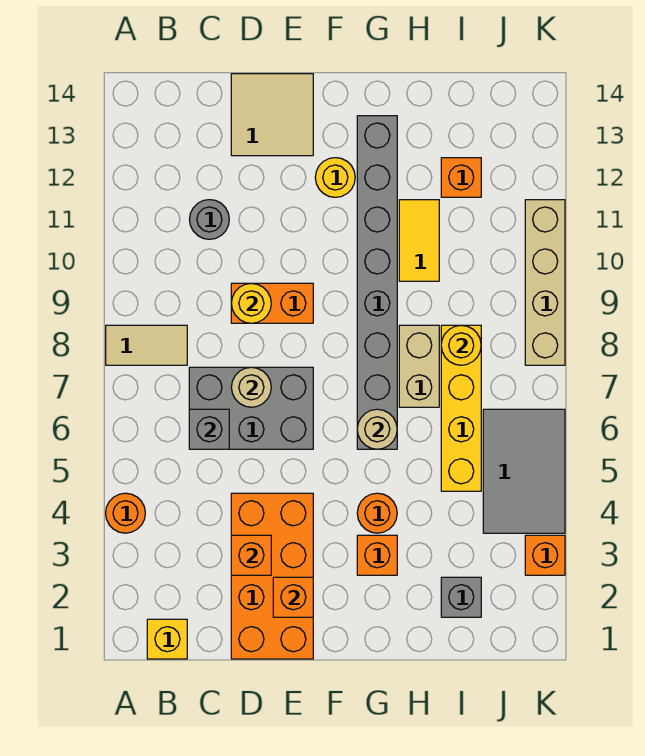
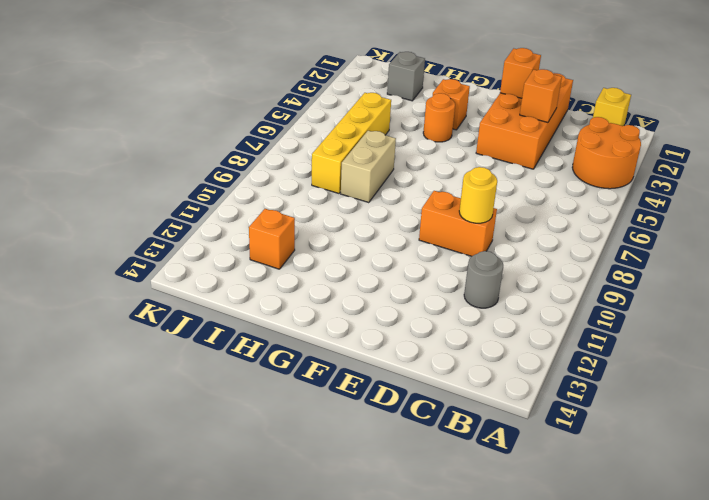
orange 2x2 round brick [572,117,641,189] -> orange 1x1 round brick [106,493,145,533]
none -> tan 1x2 tile [106,325,187,365]
none -> grey 2x3 brick [189,367,313,449]
none -> tan 2x2 tile [231,74,313,156]

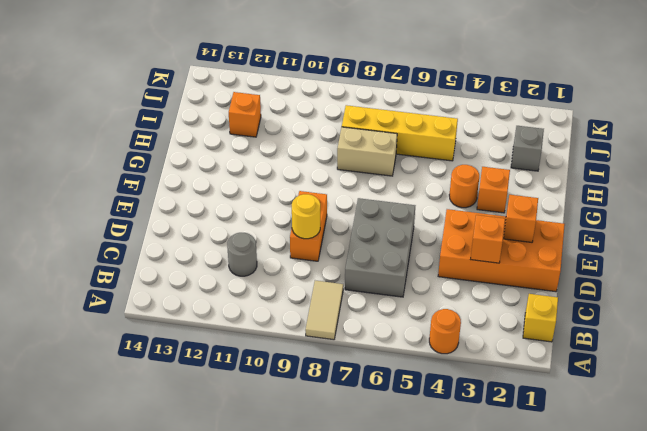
none -> tan 2x2 tile [231,74,313,156]
none -> yellow 1x1 round brick [315,158,355,197]
none -> grey 1x8 brick [357,116,397,449]

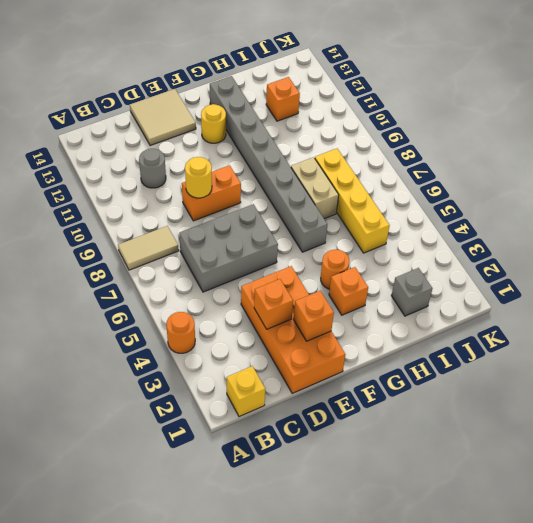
none -> yellow 1x2 tile [399,200,439,281]
none -> grey 2x3 tile [483,409,565,533]
none -> orange 1x1 brick [525,535,565,575]

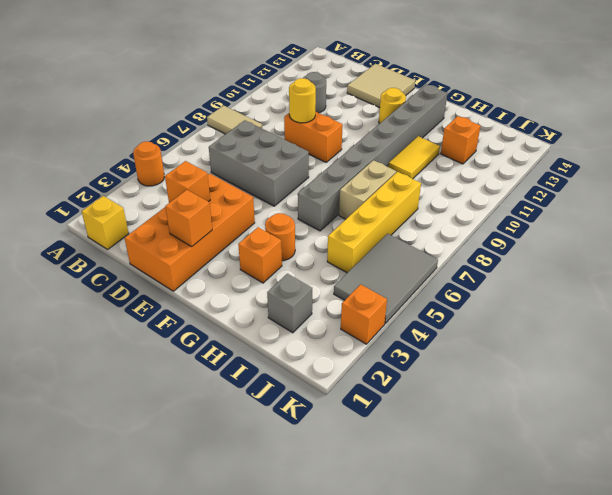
none -> tan 1x4 brick [525,200,565,365]
none -> grey 1x1 brick [189,409,229,449]
none -> tan 1x1 round brick [231,367,271,407]

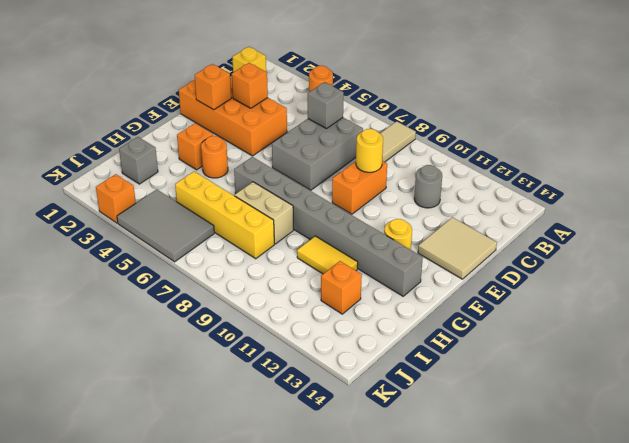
none -> tan 1x4 brick [525,200,565,365]
none -> tan 1x1 round brick [231,367,271,407]
none -> tan 1x1 round brick [357,409,397,449]

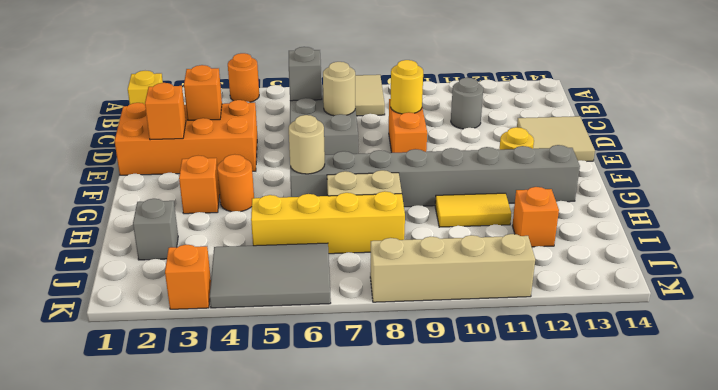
none -> yellow 1x1 round brick [441,325,481,365]

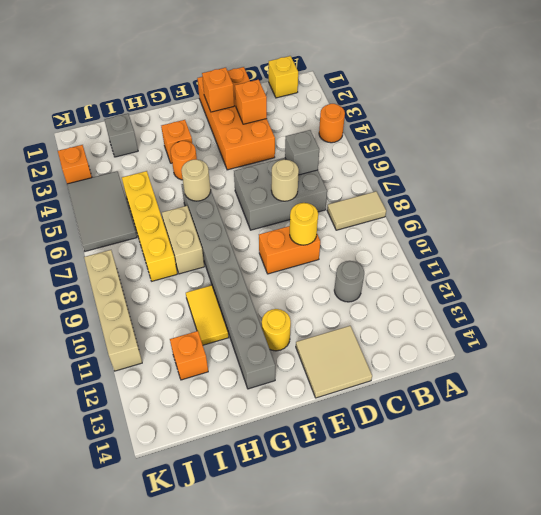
none -> yellow 1x1 round brick [441,325,481,365]

